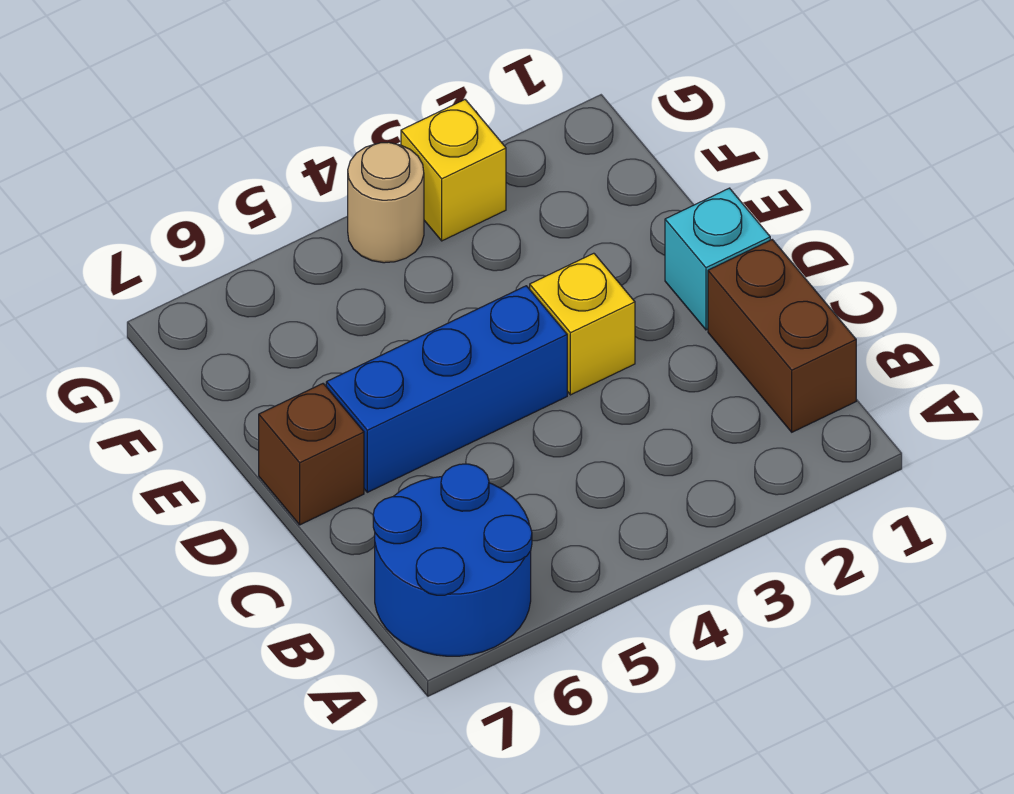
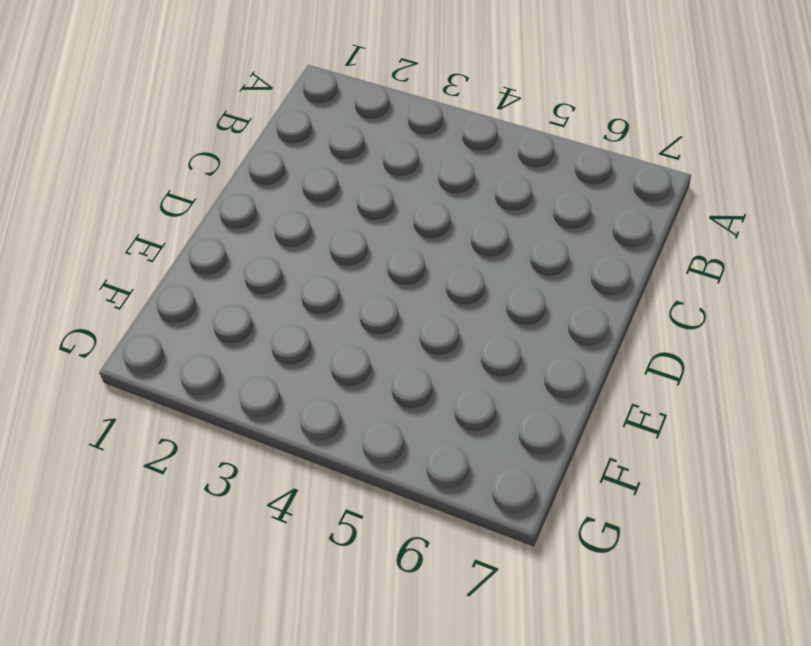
none -> blue 2x2 round brick [373,464,532,656]
none -> brown 1x2 brick [708,240,856,432]

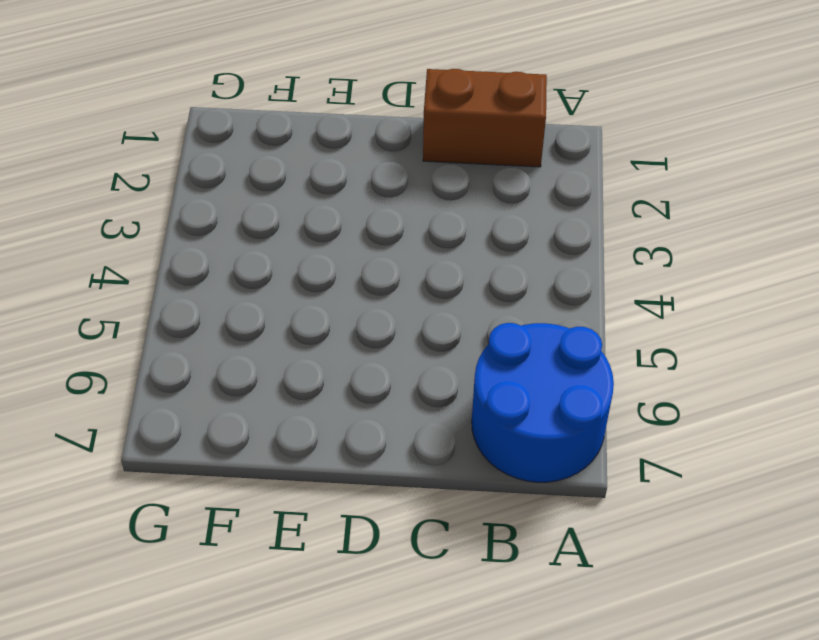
none -> cyan 1x1 brick [665,188,770,330]
none -> yellow 1x1 brick [530,253,635,395]

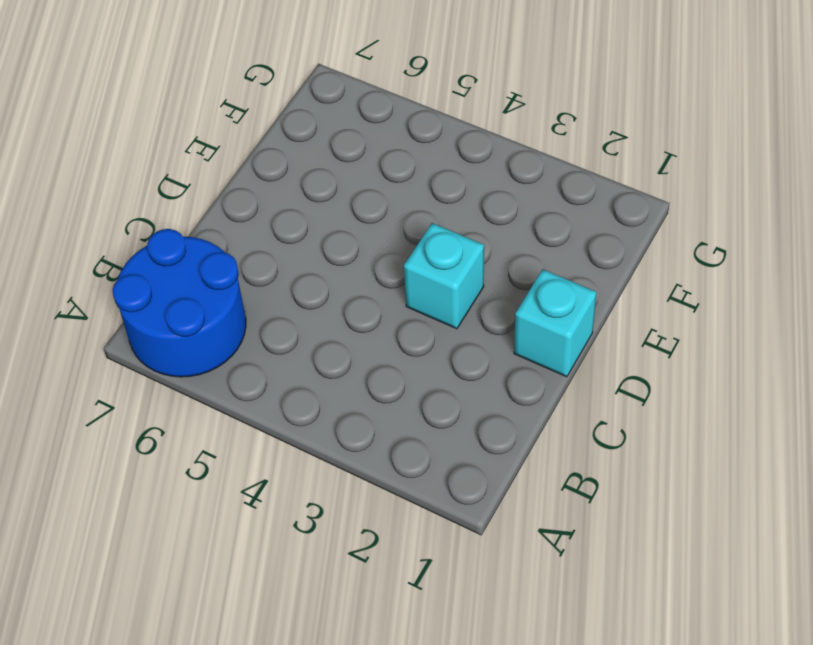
cyan 1x1 brick [404,223,484,329] -> yellow 1x1 brick [530,253,635,395]
none -> brown 1x2 brick [708,240,856,432]
none -> blue 1x3 brick [326,286,567,492]

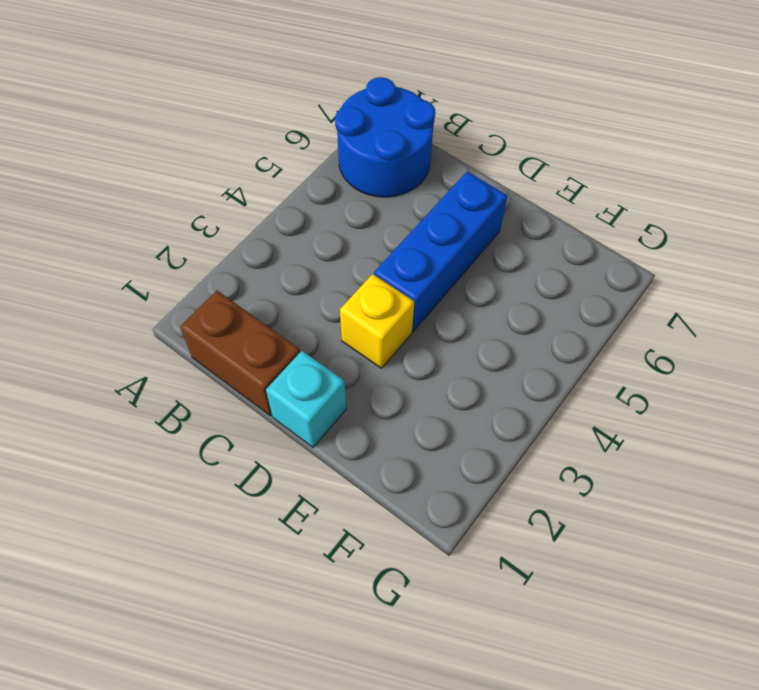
none -> brown 1x1 brick [259,384,364,525]
none -> yellow 1x1 brick [401,100,506,241]

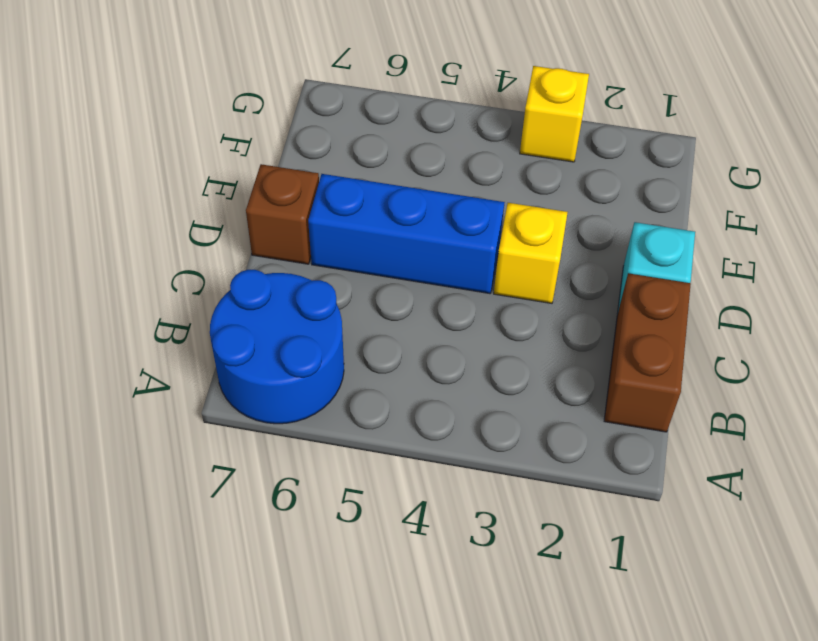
none -> tan 1x1 round brick [348,142,424,263]

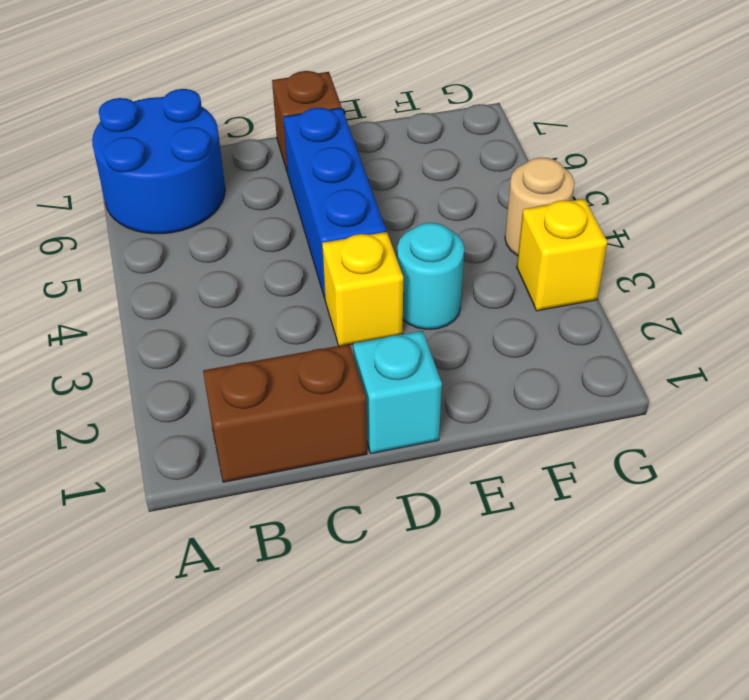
cyan 1x1 round brick [397,223,464,329] -> none

